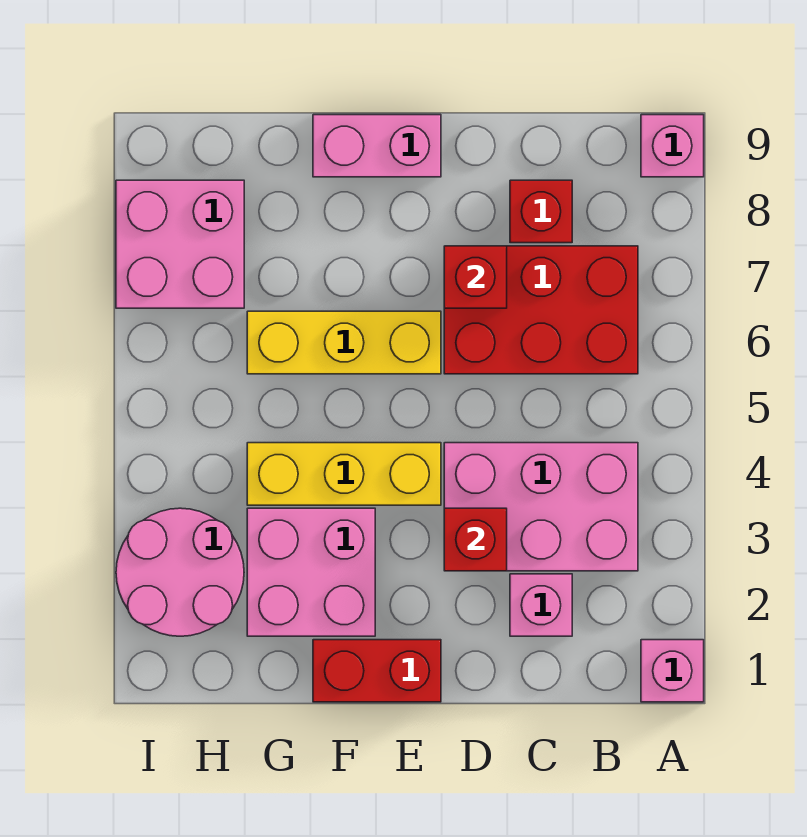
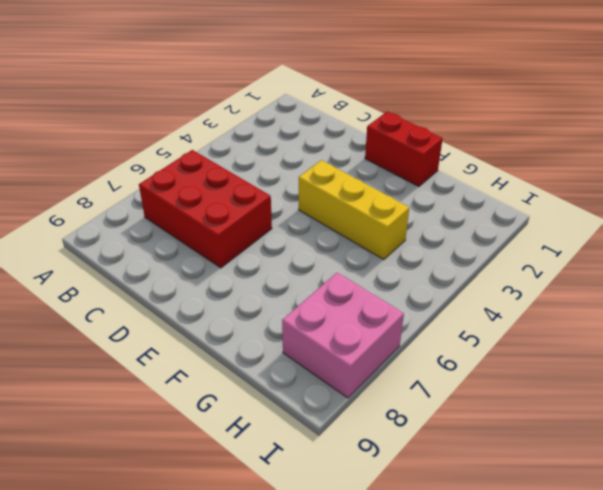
none -> pink 1x1 brick [641,640,704,702]
none -> pink 1x1 brick [641,115,704,177]
none -> pink 2x3 brick [444,443,638,571]

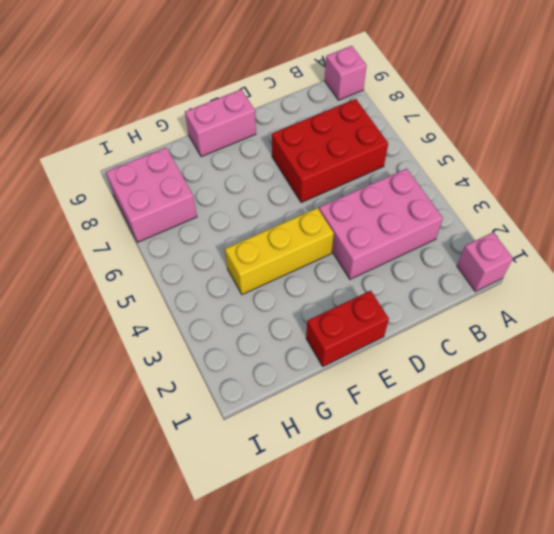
none -> pink 1x1 brick [510,574,572,636]
none -> red 1x1 brick [510,180,572,243]
none -> yellow 1x3 brick [247,311,441,374]

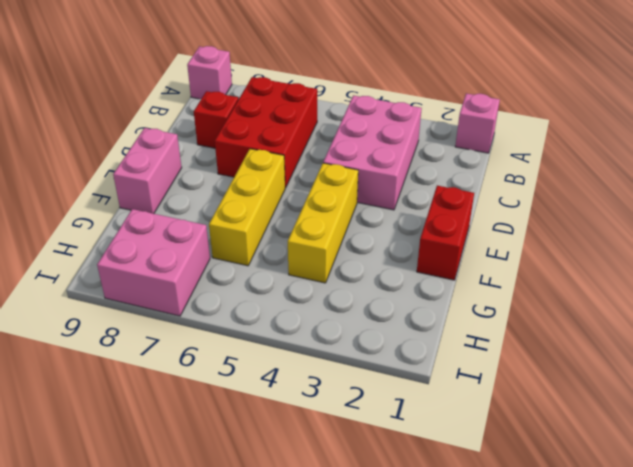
none -> pink 1x1 brick [510,574,572,636]
none -> pink 2x2 brick [247,508,375,636]
none -> pink 2x2 round brick [116,508,244,636]

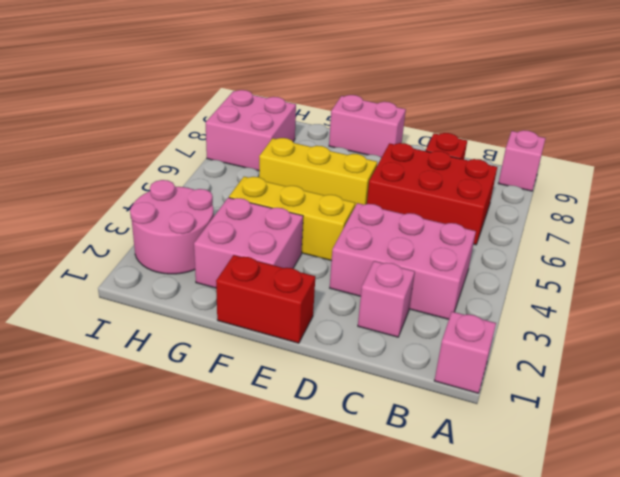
none -> red 1x1 brick [444,508,507,571]
none -> red 1x1 brick [444,246,507,308]

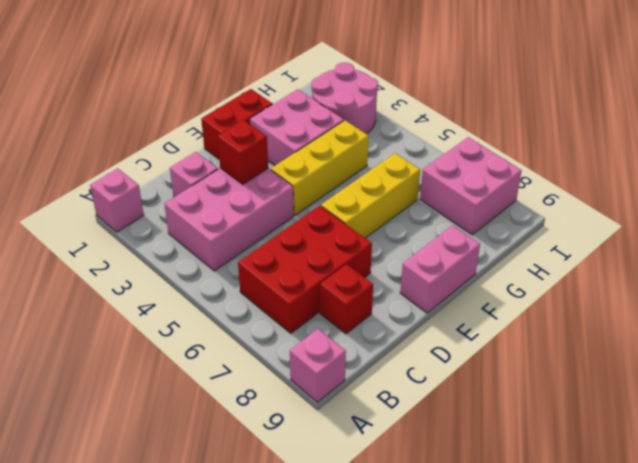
none -> red 1x1 brick [444,246,507,308]

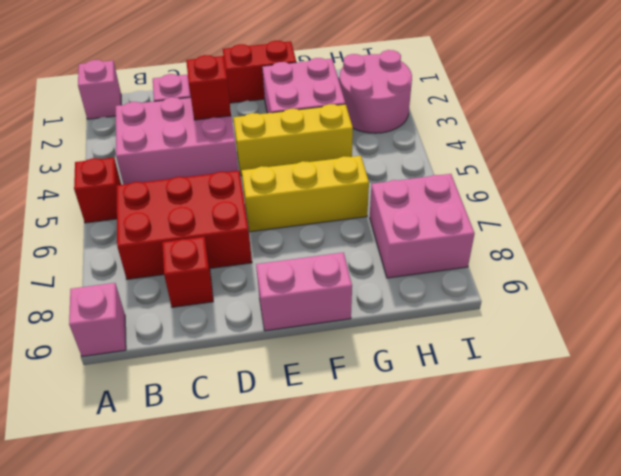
red 1x1 brick [74,158,121,223] -> red 1x1 brick moved to [444,246,507,308]

